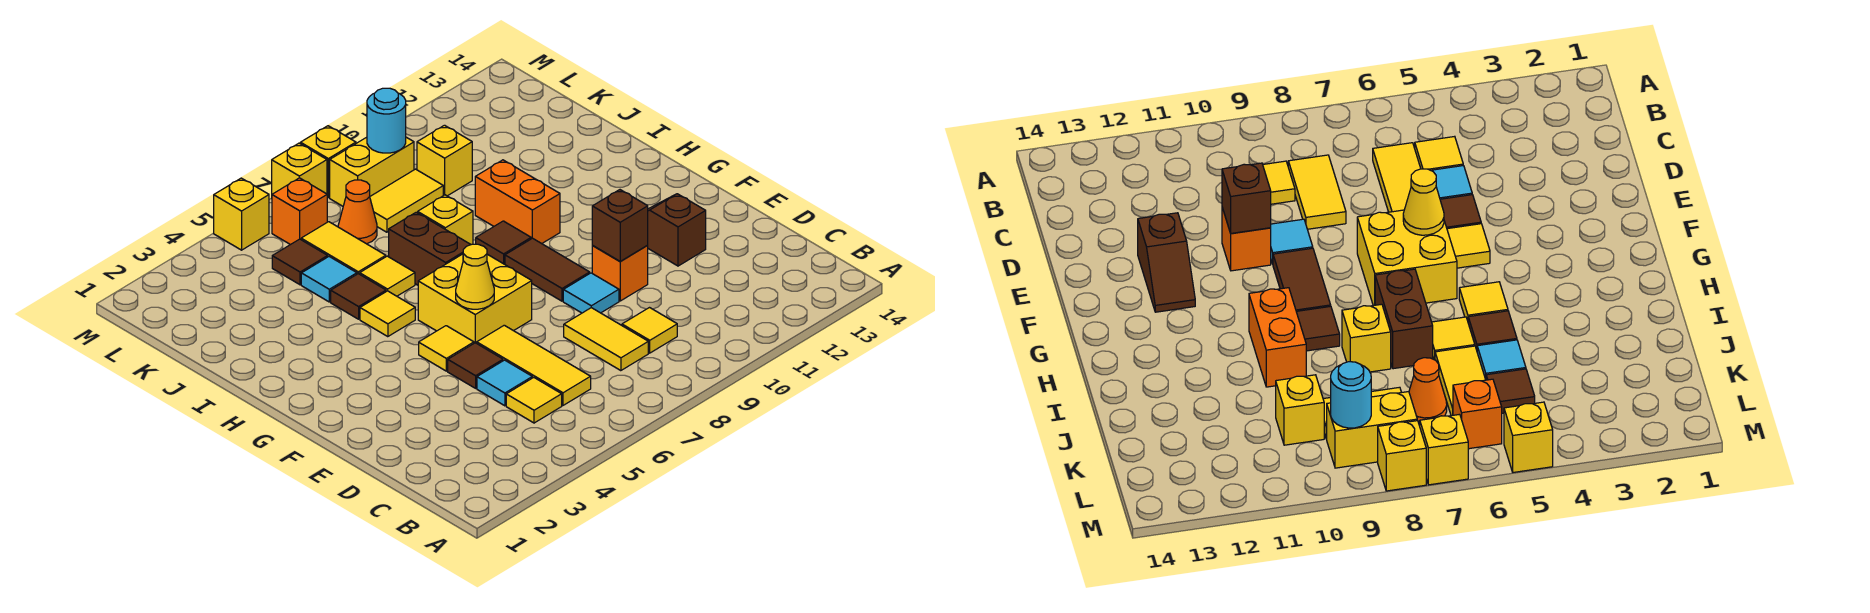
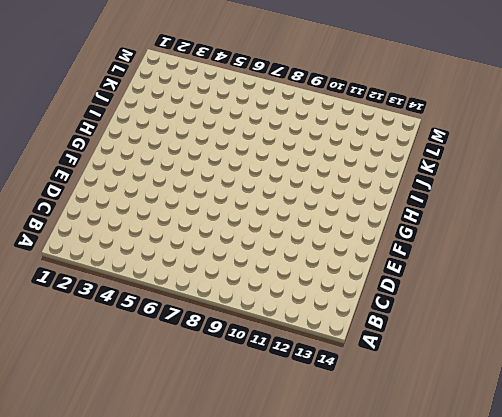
none -> yellow 1x1 tile [506,377,562,423]
none -> yellow 1x3 tile [477,325,591,405]
none -> yellow 1x2 tile [564,308,648,371]
none -> yellow 1x1 tile [622,308,677,353]

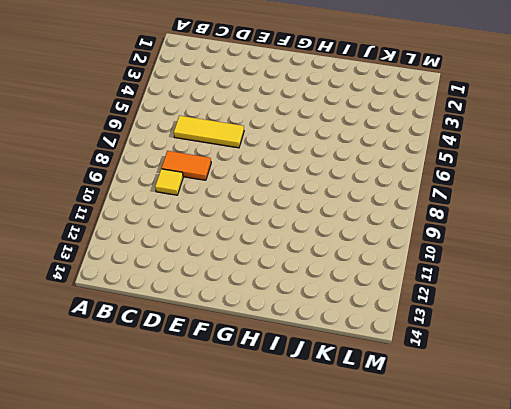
orange 1x2 tile [162,151,211,180] -> yellow 1x2 tile [564,308,648,371]
none -> yellow 1x1 tile [506,377,562,423]
none -> cyan 1x1 tile [477,360,532,406]
none -> brown 1x1 tile [448,343,503,388]
none -> cyan 1x1 tile [563,273,619,313]

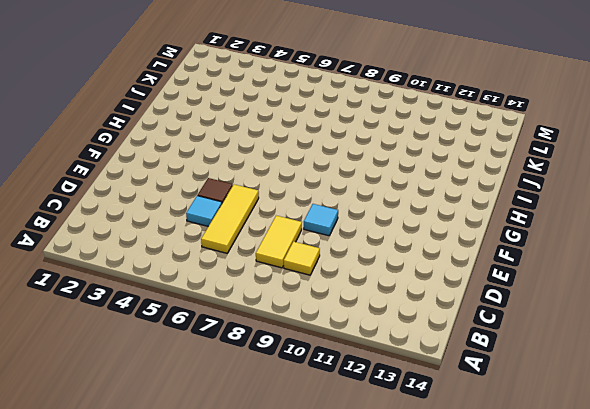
none -> yellow 1x1 tile [506,377,562,423]
none -> orange 1x1 brick [592,246,648,301]
none -> brown 1x2 slope [647,194,706,266]
none -> yellow 1x1 tile [419,326,474,371]

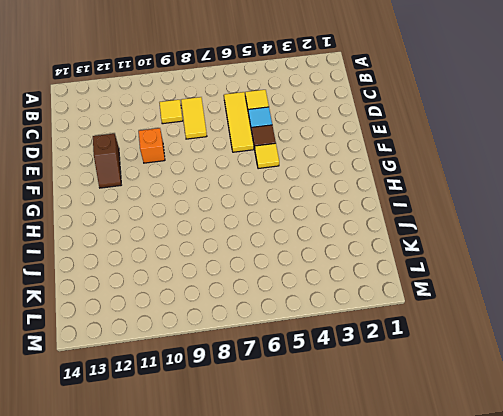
none -> cyan 1x1 tile [563,273,619,313]
none -> yellow 2x2 brick [418,254,532,343]
none -> brown 1x2 tile [505,238,590,301]
none -> yellow 1x1 tile [360,291,415,337]

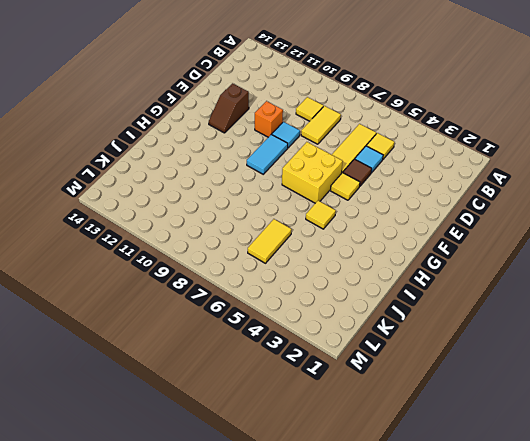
cyan 1x2 tile [247,135,288,174] -> brown 1x2 tile [505,238,590,301]
none -> brown 1x2 brick [389,212,471,285]
none -> brown 1x1 tile [476,221,531,264]
none -> orange 1x2 brick [475,160,560,244]
none -> brown 1x1 tile [331,274,386,319]

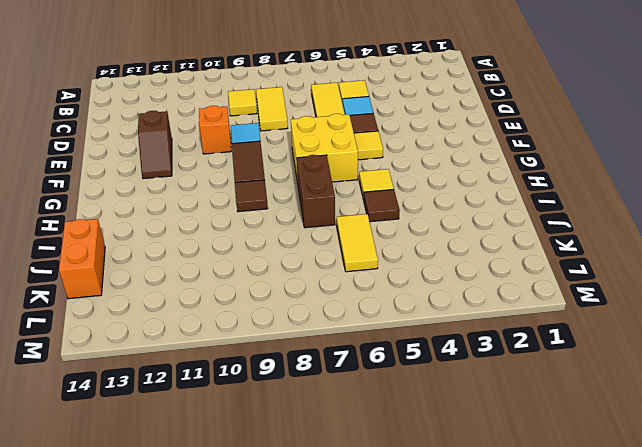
orange 1x2 brick [59,219,105,299] -> orange 1x2 brick moved to [475,160,560,244]
none -> yellow 1x1 tile [360,256,415,296]
none -> yellow 1x1 brick [418,195,473,245]
none -> cyan 1x1 tile [301,257,357,302]
none -> brown 1x1 tile [272,239,328,285]

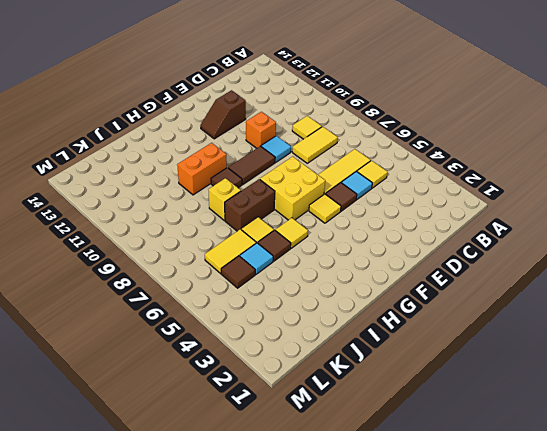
none -> orange 1x1 cone [338,180,377,244]
none -> yellow 1x2 tile [370,169,443,232]
none -> yellow 1x1 brick [417,125,472,196]
none -> orange 1x1 brick [272,178,327,245]

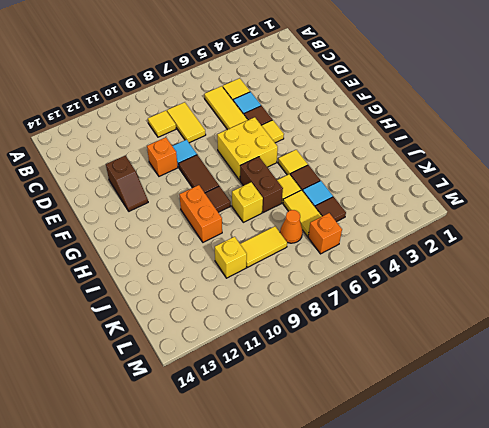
none -> yellow 1x2 brick [330,137,414,206]
none -> yellow 1x1 brick [214,178,269,250]
none -> yellow 1x1 brick [272,143,327,194]
none -> yellow 1x1 brick [301,126,356,198]

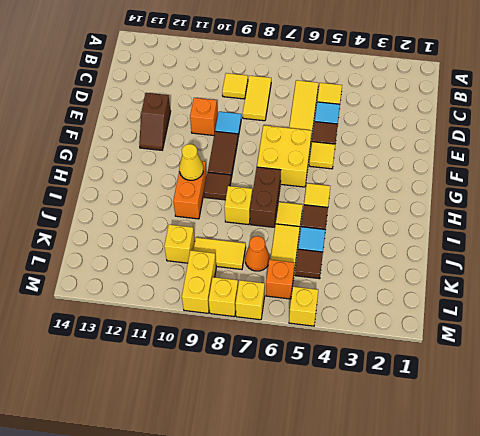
yellow 1x1 cone [179,144,203,180] -> yellow 1x1 cone moved to [456,244,494,309]
yellow 1x2 brick [182,250,216,313] -> yellow 1x2 brick turned to [330,137,414,206]
none -> brown 1x1 brick [592,190,648,261]
none -> cyan 1x1 round brick [367,88,406,153]

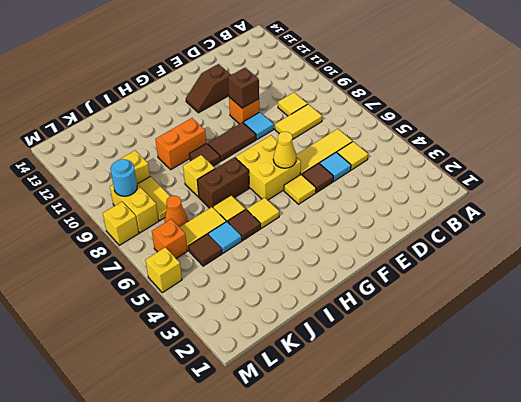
none -> yellow 1x1 brick [272,143,327,194]

